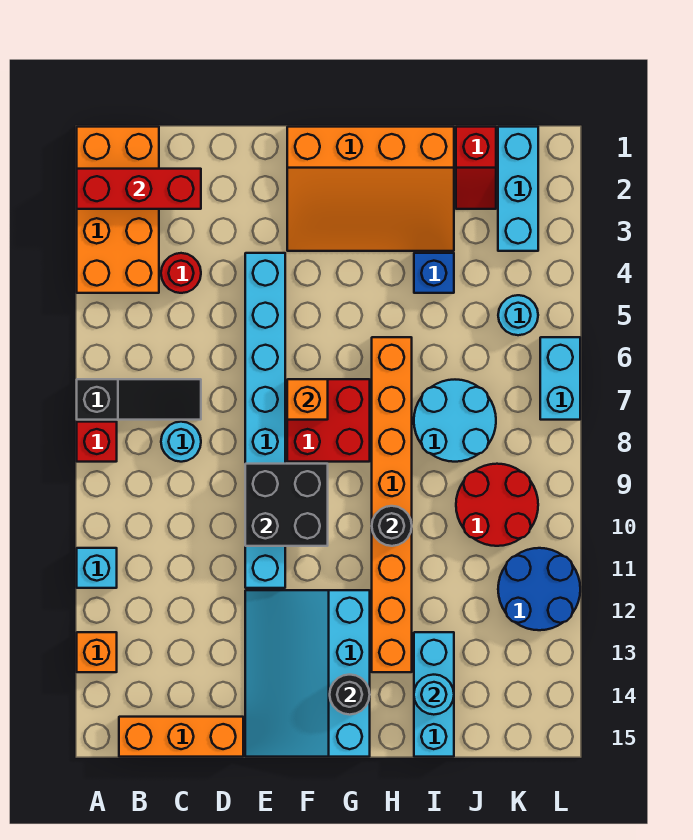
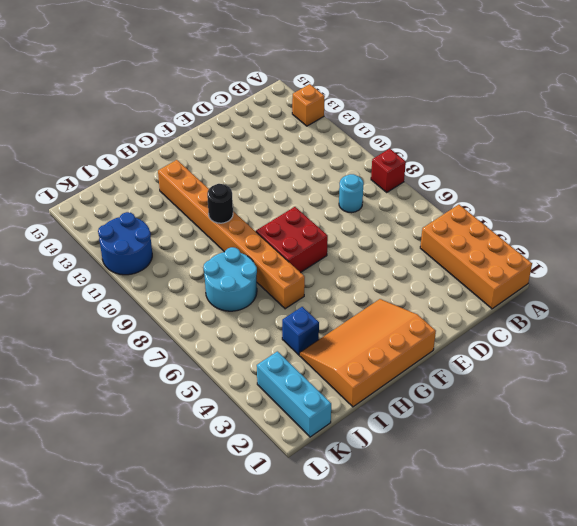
none -> black 1x3 slope [77,379,201,420]
none -> cyan 1x1 brick [77,548,117,588]
none -> orange 1x3 brick [119,717,243,757]

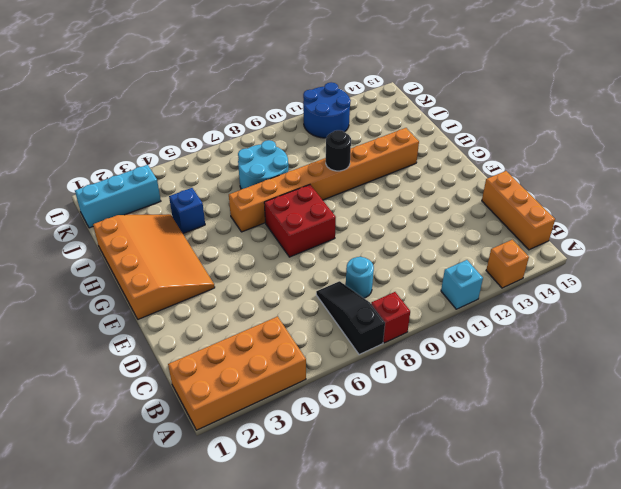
none -> red 1x1 round brick [161,253,201,293]
none -> cyan 1x8 brick [245,253,285,588]
none -> cyan 3x4 slope [245,590,370,757]

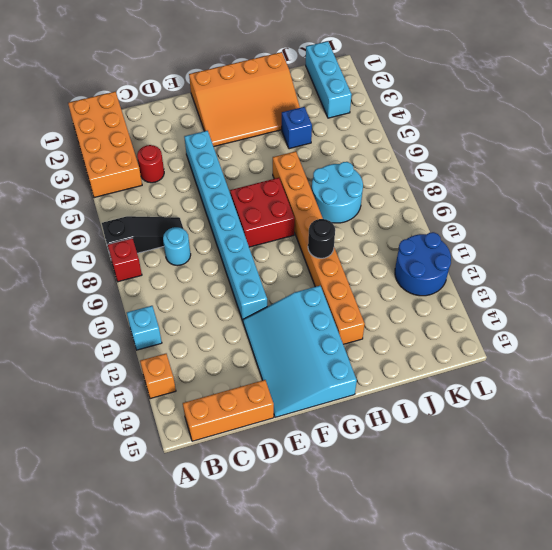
none -> cyan 1x3 brick [414,632,454,757]
none -> red 1x2 slope [456,127,496,209]
none -> red 2x2 round brick [456,464,538,546]

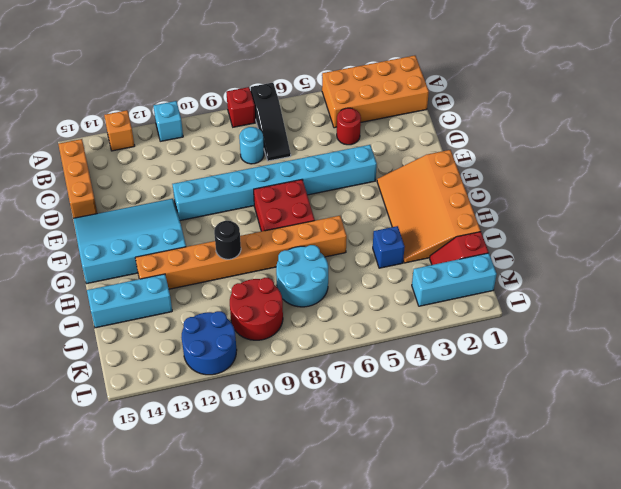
none -> cyan 1x1 round brick [498,295,538,335]
none -> cyan 1x2 brick [540,337,580,420]
none -> red 1x3 brick [77,169,201,209]

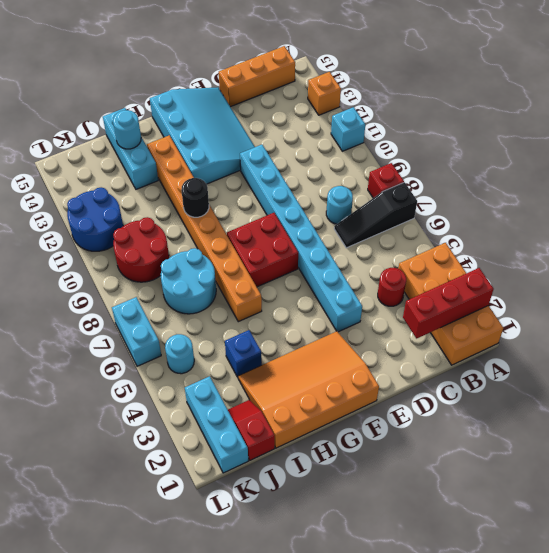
none -> black 2x2 brick [245,464,328,546]
none -> orange 1x1 brick [287,379,328,420]
none -> black 1x1 round brick [330,675,370,715]

